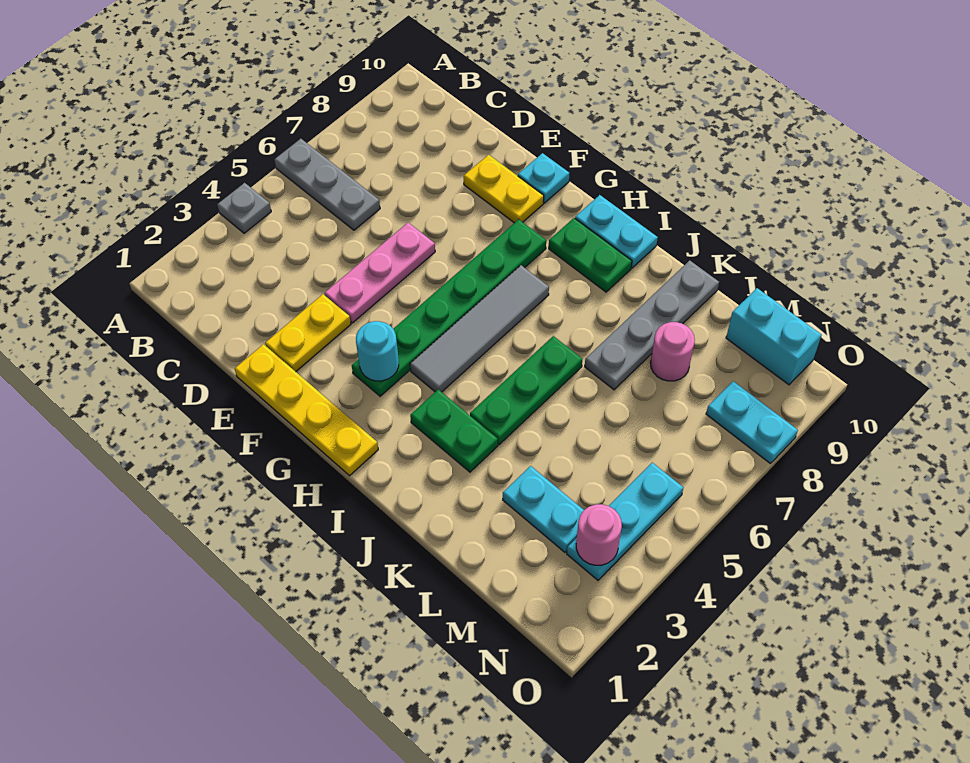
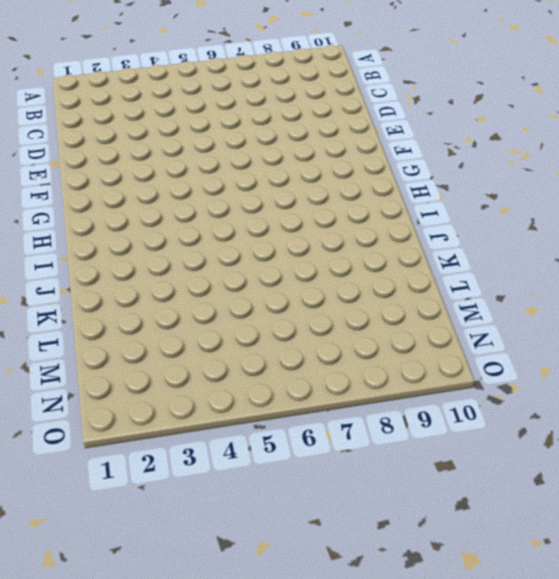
none -> grey 1x1 plate [217,183,271,233]
none -> grey 1x3 plate [275,139,380,230]
none -> yellow 1x4 plate [235,344,378,476]

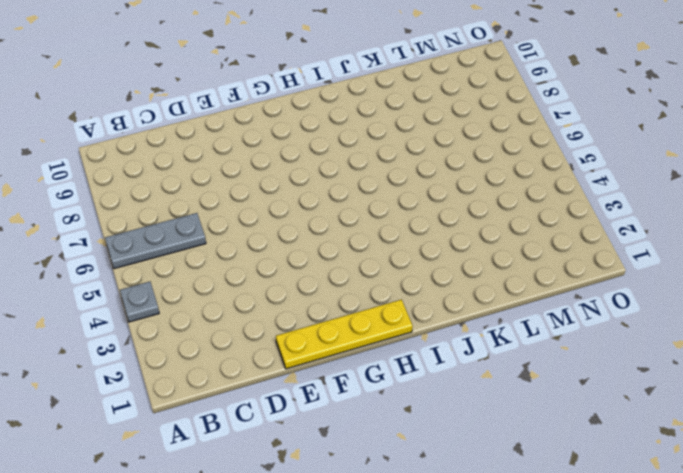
none -> yellow 1x2 plate [265,294,351,372]
none -> pink 1x3 plate [324,223,435,323]
none -> yellow 1x2 plate [464,155,544,223]

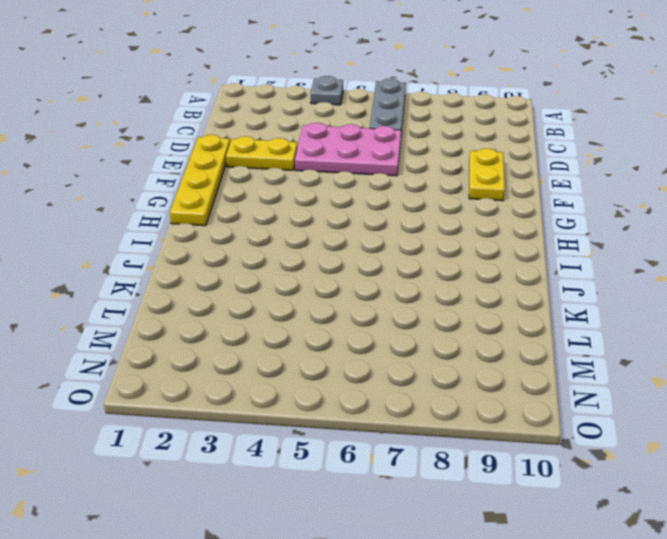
pink 2x3 plate [295,123,401,176] -> pink 1x3 plate [324,223,435,323]
none -> cyan 1x1 plate [518,153,569,203]
none -> green 1x6 plate [352,219,546,396]
none -> grey 1x4 tile [410,265,549,392]

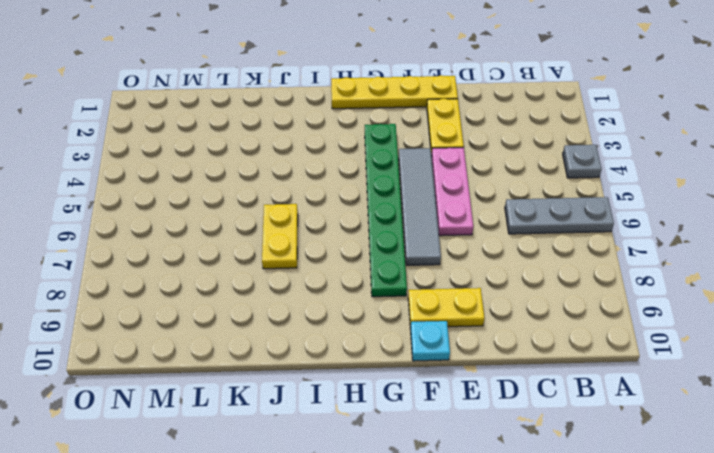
grey 1x4 tile [399,148,441,265] -> grey 1x4 tile moved to [410,265,549,392]
yellow 1x2 plate [262,204,298,269] -> green 1x3 plate [470,336,582,445]
none -> green 1x2 plate [549,218,632,292]
none -> cyan 1x2 plate [575,195,658,268]
none -> green 1x2 plate [410,390,498,472]

